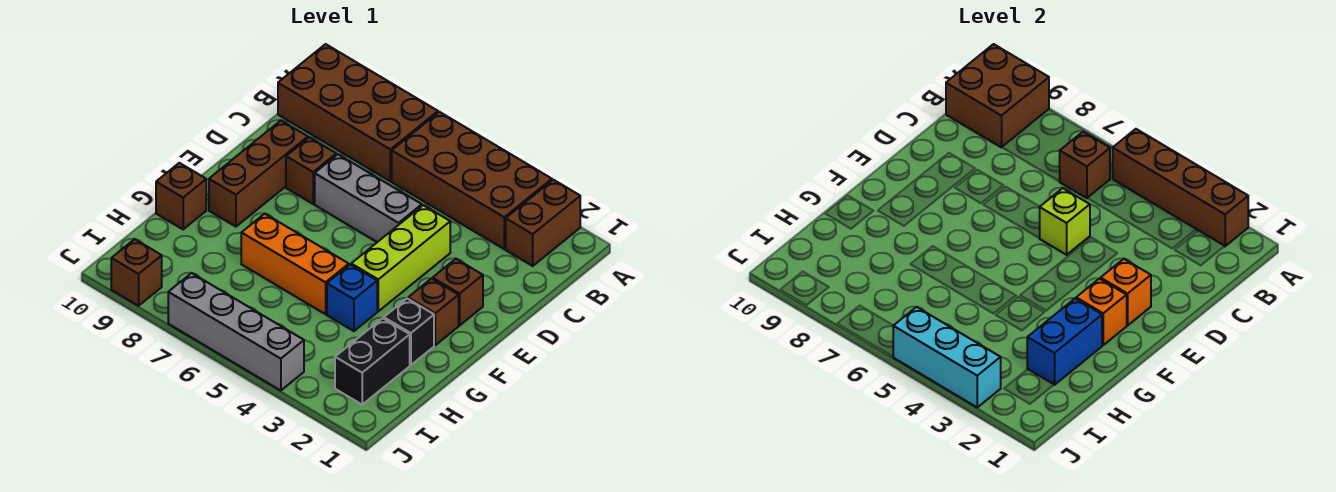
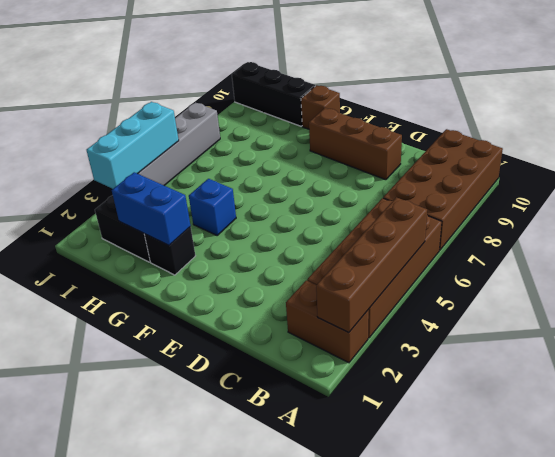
black 1x3 brick [232,62,315,126] -> none
none -> lime 1x3 brick [351,205,450,311]
none -> grey 1x3 brick [315,154,422,242]
none -> brown 1x1 brick [286,137,336,204]

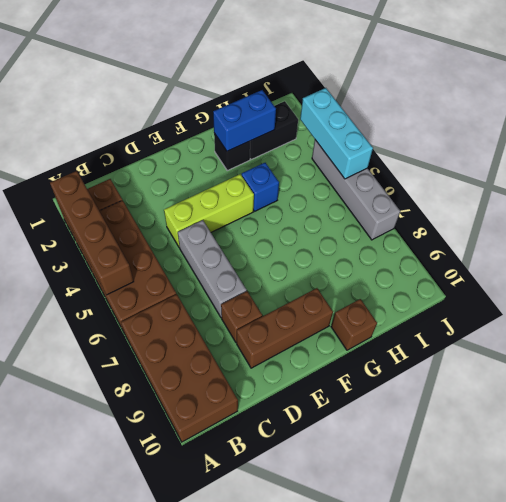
none -> brown 1x1 brick [433,259,483,325]
none -> brown 1x1 brick [408,279,459,345]
none -> orange 1x3 brick [241,214,349,314]

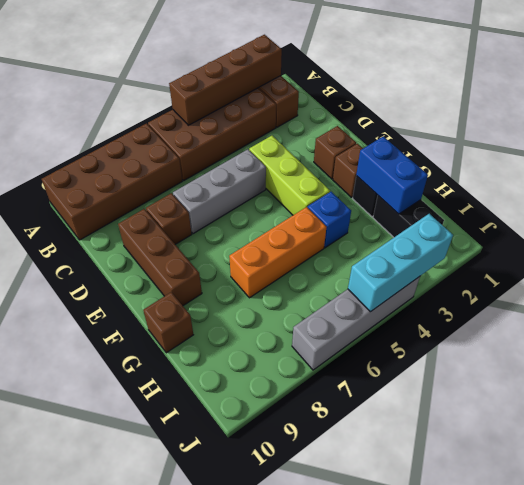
none -> brown 1x1 brick [111,239,162,306]
none -> brown 2x2 brick [946,44,1049,147]
none -> brown 1x1 brick [1060,132,1110,198]

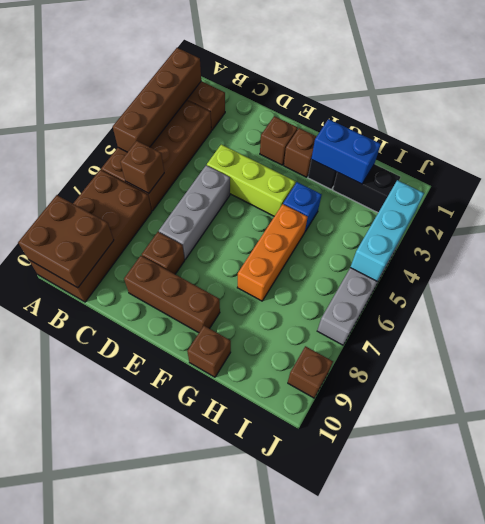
none -> lime 1x1 brick [1040,188,1090,255]
none -> orange 1x1 brick [1101,259,1151,325]
none -> orange 1x1 brick [1076,279,1127,345]

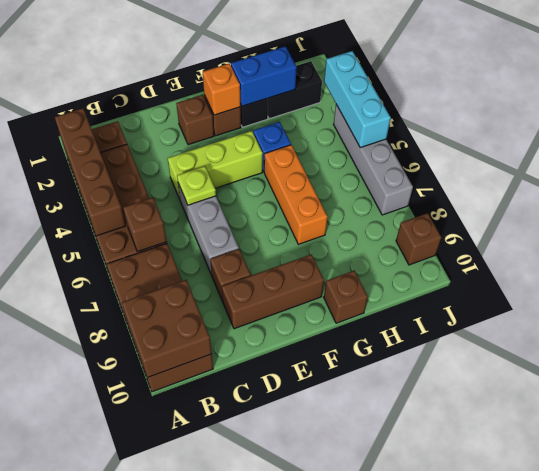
lime 1x1 plate [177,166,216,205] -> lime 1x1 brick [1040,188,1090,255]
none -> orange 1x1 brick [1101,259,1151,325]

